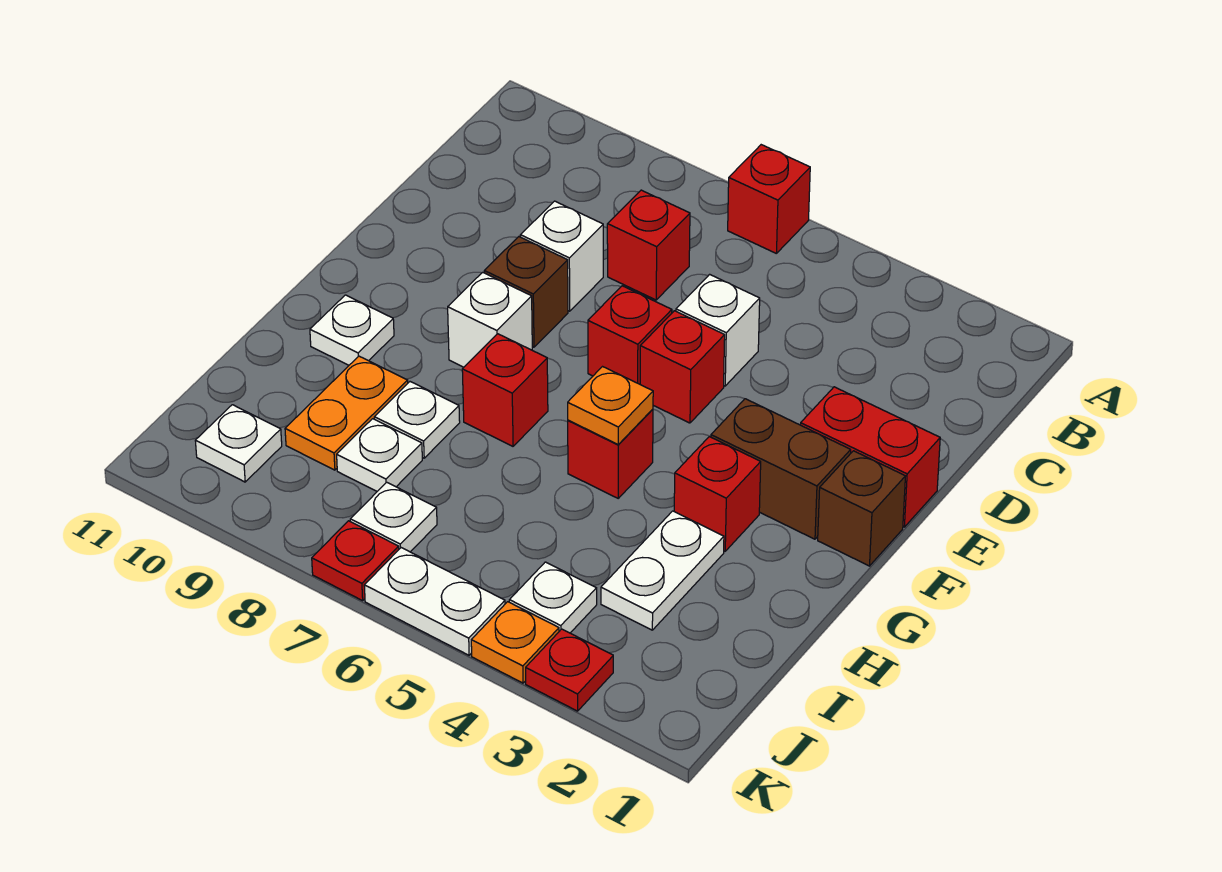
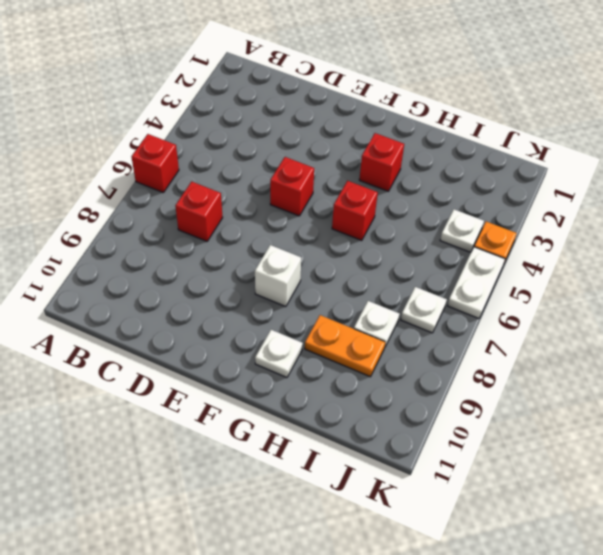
none -> white 1x1 brick [676,274,760,386]
none -> white 1x1 brick [520,201,603,311]
none -> red 1x2 brick [801,387,940,527]

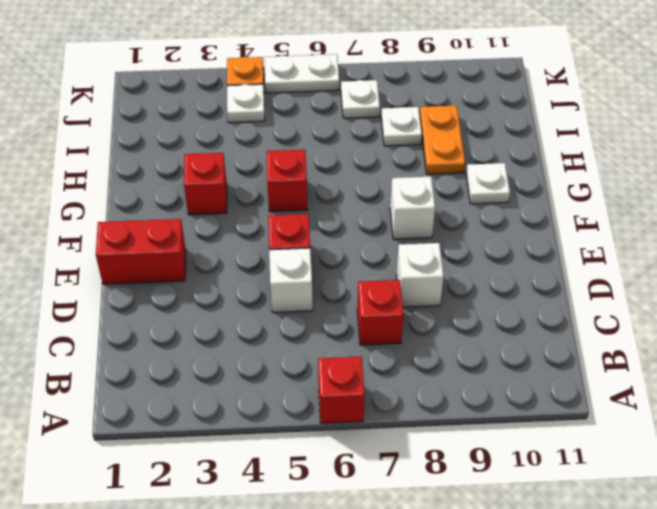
none -> red 1x1 brick [588,286,672,384]
none -> brown 1x1 brick [484,237,568,347]
none -> brown 1x1 brick [818,451,905,566]

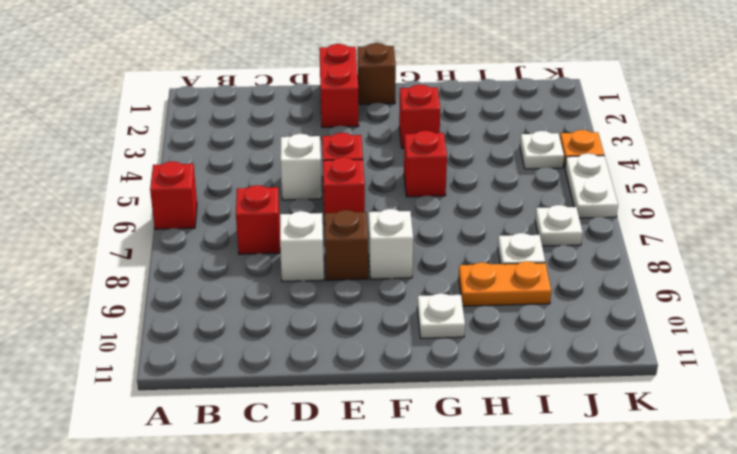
none -> brown 1x2 brick [711,399,851,539]
none -> red 1x1 brick [462,334,548,446]
none -> white 1x2 plate [601,511,724,630]

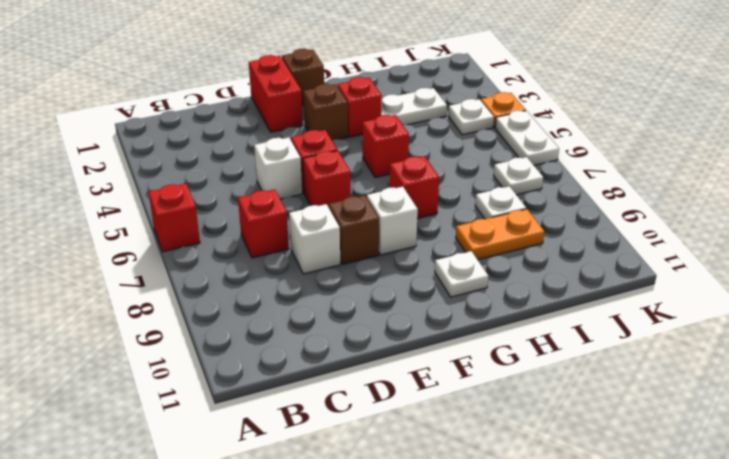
brown 1x1 brick [304,84,348,140] -> brown 1x2 brick [711,399,851,539]
none -> white 1x1 plate [374,382,460,458]
none -> white 1x1 plate [195,405,282,482]
none -> red 1x1 plate [526,629,613,711]

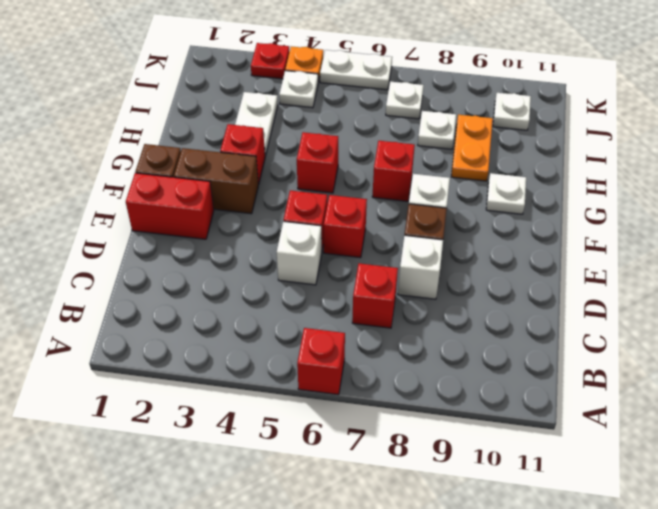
none -> white 1x1 plate [374,382,460,458]
none -> red 1x1 plate [312,521,399,601]
none -> orange 1x1 plate [568,367,653,444]

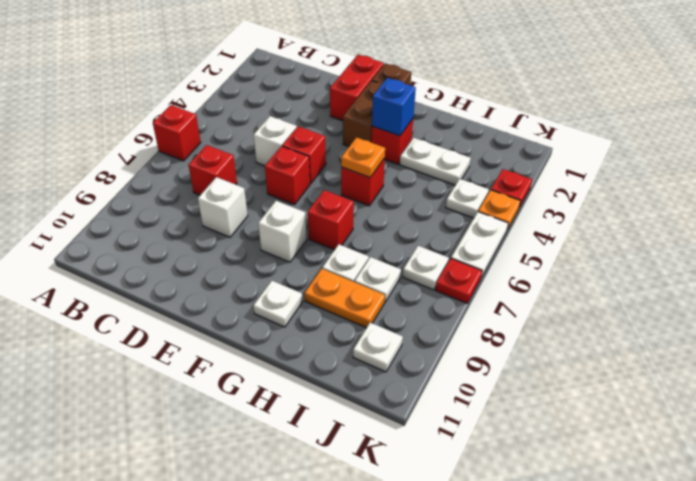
blue 1x1 brick [372,78,416,136] -> none
none -> brown 1x1 brick [484,237,568,347]

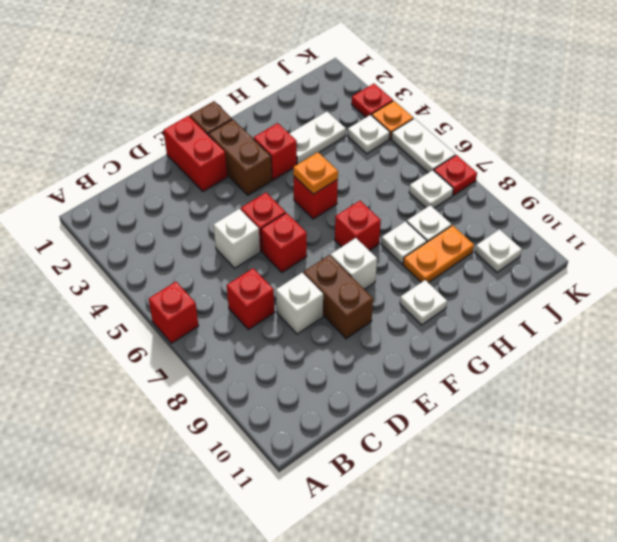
brown 1x2 brick [304,255,373,339] -> brown 1x1 brick [484,237,568,347]

